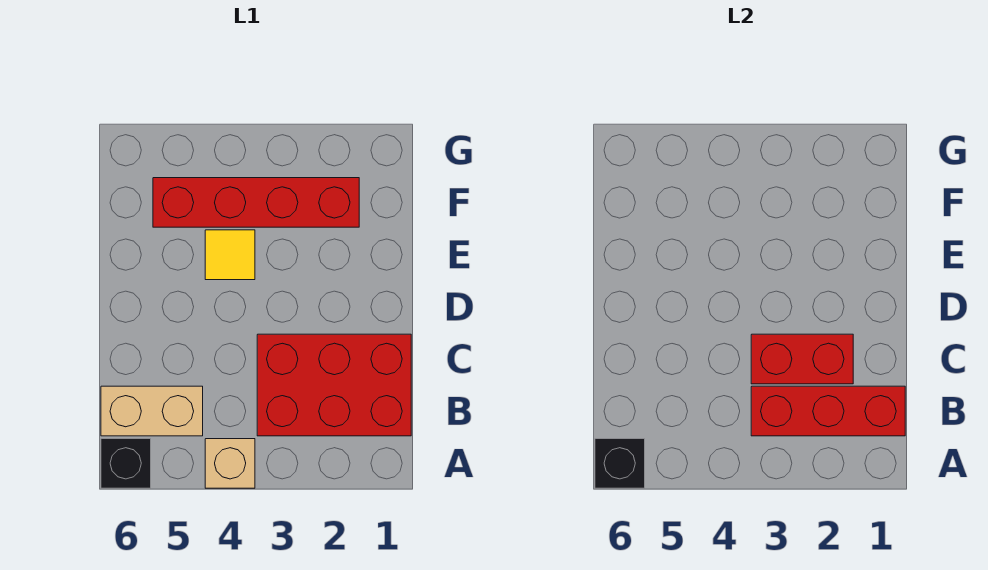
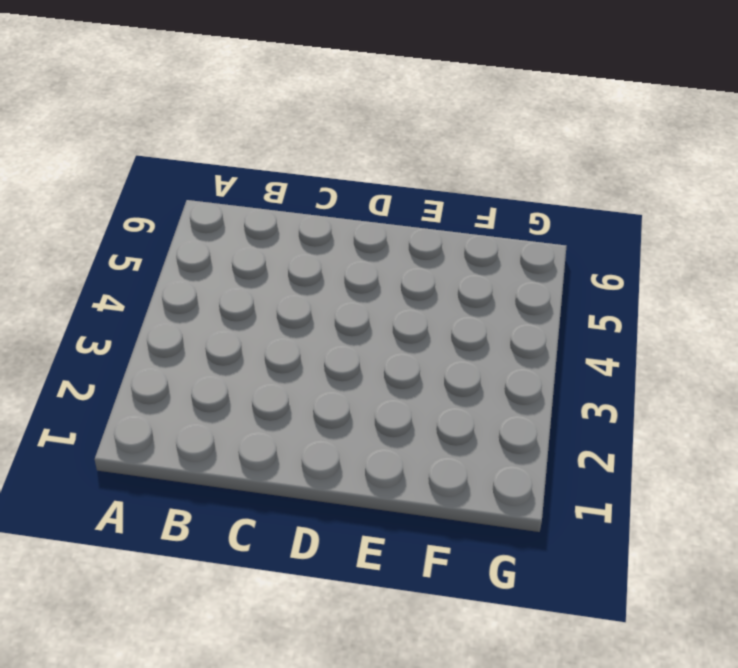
none -> tan 1x1 brick [205,439,255,488]
none -> black 1x1 brick [101,439,151,488]

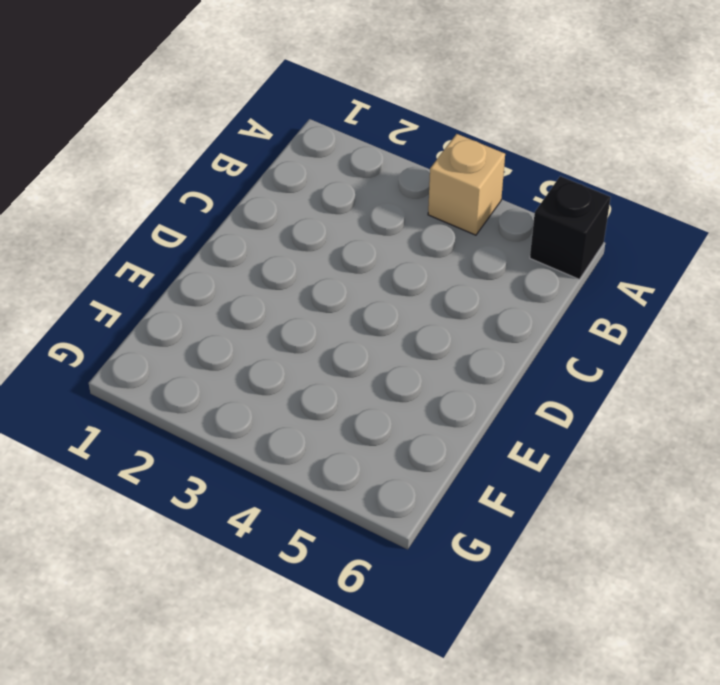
none -> red 2x3 brick [257,334,411,436]
none -> tan 1x2 brick [101,386,203,436]

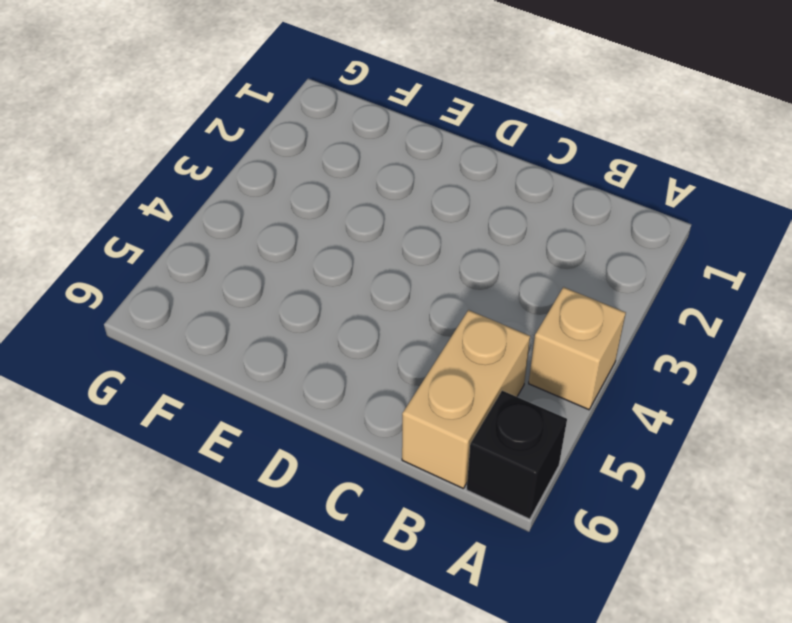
none -> red 2x3 brick [257,334,411,436]
none -> yellow 1x1 tile [205,230,255,280]

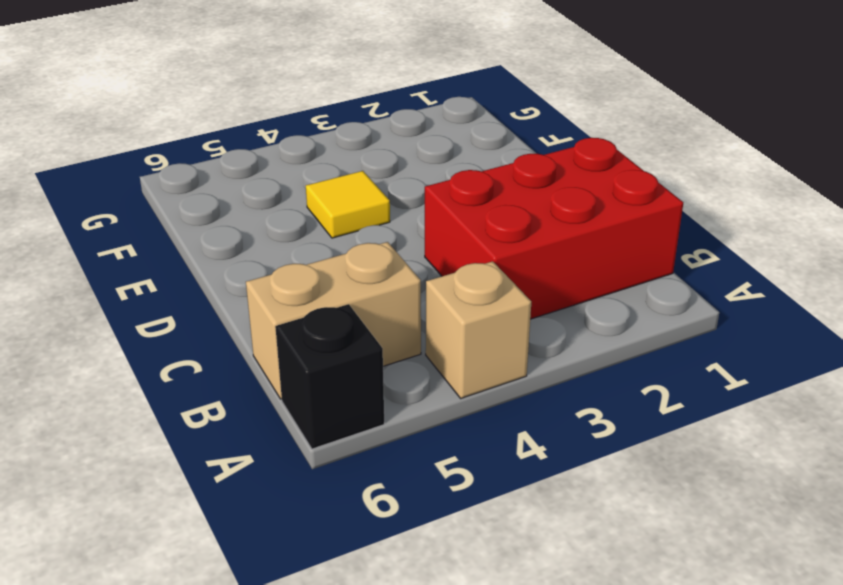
none -> red 1x4 brick [153,178,359,227]
none -> black 1x1 brick [595,439,645,488]

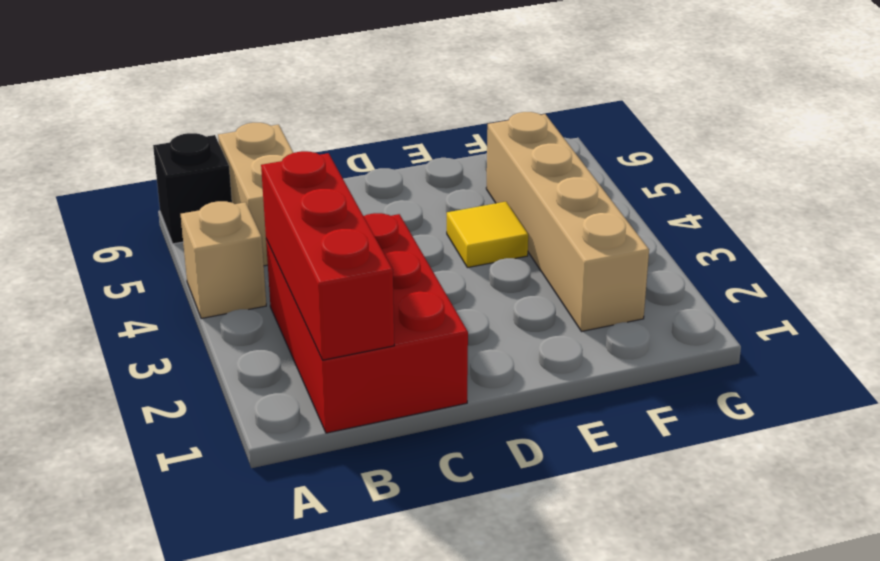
tan 1x4 brick [486,112,649,332] -> red 1x4 brick [153,178,359,227]
none -> black 1x1 brick [595,439,645,488]
none -> red 1x2 brick [751,334,853,384]

